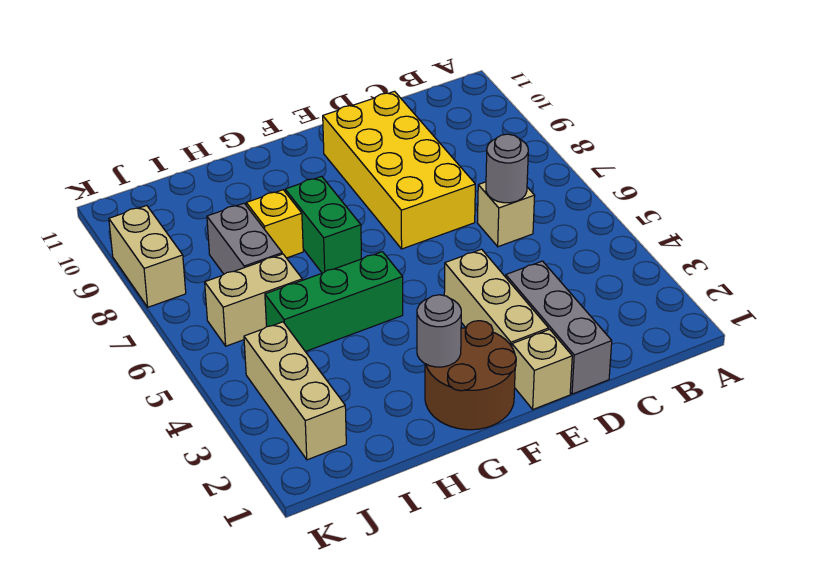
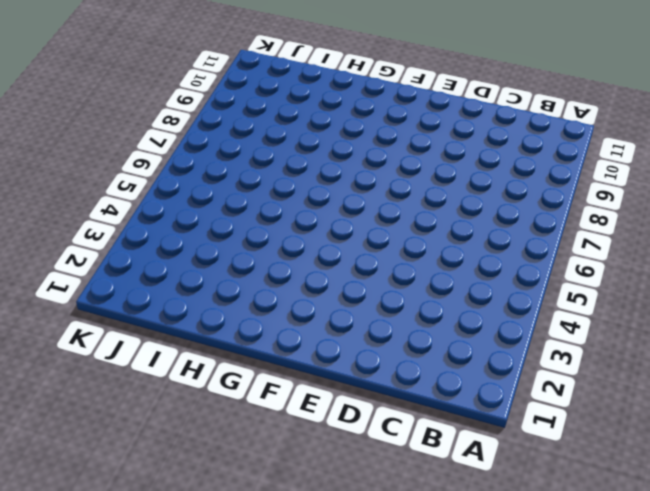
none -> tan 1x1 brick [477,182,535,247]
none -> grey 1x3 brick [506,261,612,394]
none -> yellow 2x4 brick [323,91,475,249]

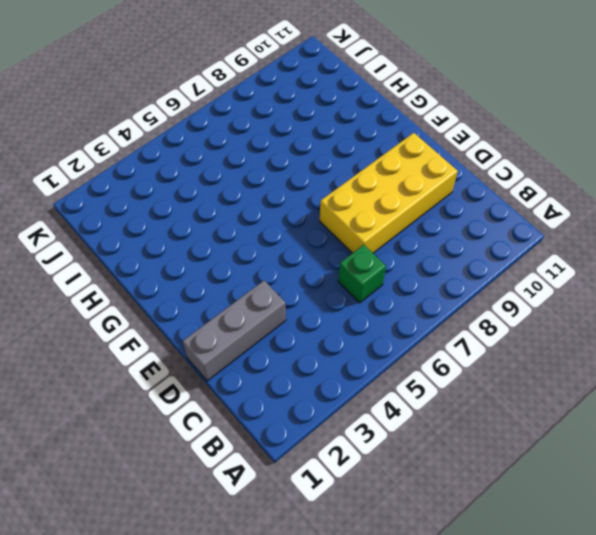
green 1x1 brick [338,245,386,303] -> tan 1x1 brick [477,182,535,247]
none -> tan 1x1 brick [512,329,572,409]
none -> tan 1x3 brick [444,249,549,347]
none -> brown 2x2 round brick [425,321,516,430]

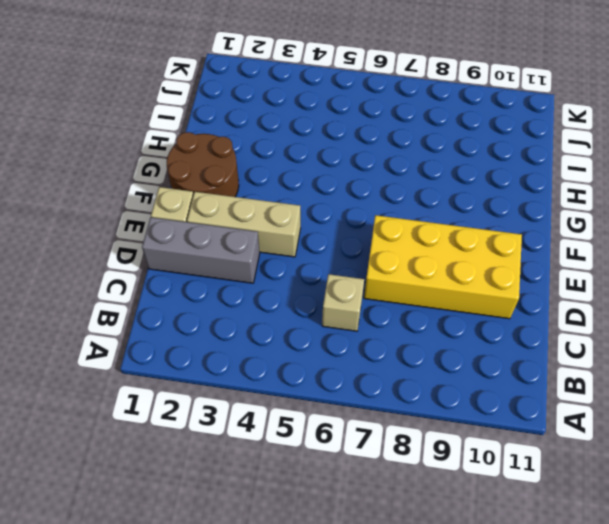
none -> green 1x3 brick [265,252,403,352]
none -> green 1x2 brick [285,176,362,273]
none -> yellow 1x1 brick [246,190,303,258]

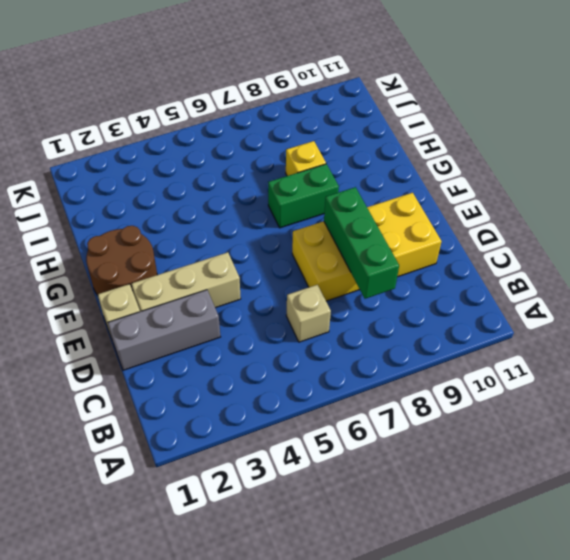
green 1x3 brick [324,187,399,299] -> green 1x3 brick moved to [265,252,403,352]
none -> tan 1x2 brick [205,254,302,346]
none -> grey 1x2 brick [207,203,282,274]
none -> tan 1x3 brick [244,322,346,460]

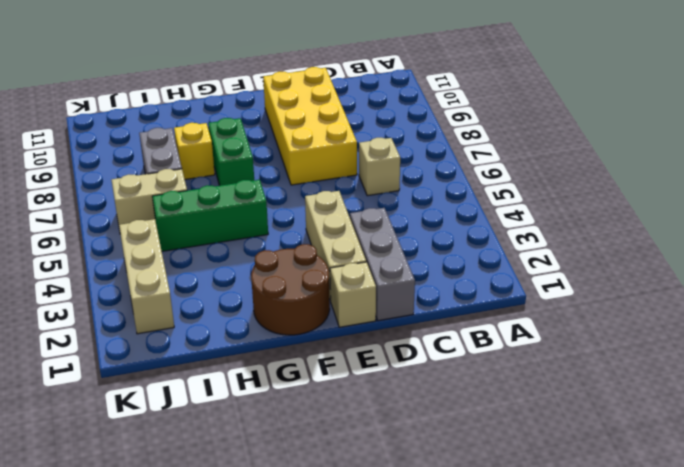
none -> tan 1x2 brick [109,205,186,307]
none -> grey 1x1 round brick [486,134,528,203]
none -> grey 1x1 round brick [417,295,461,367]

